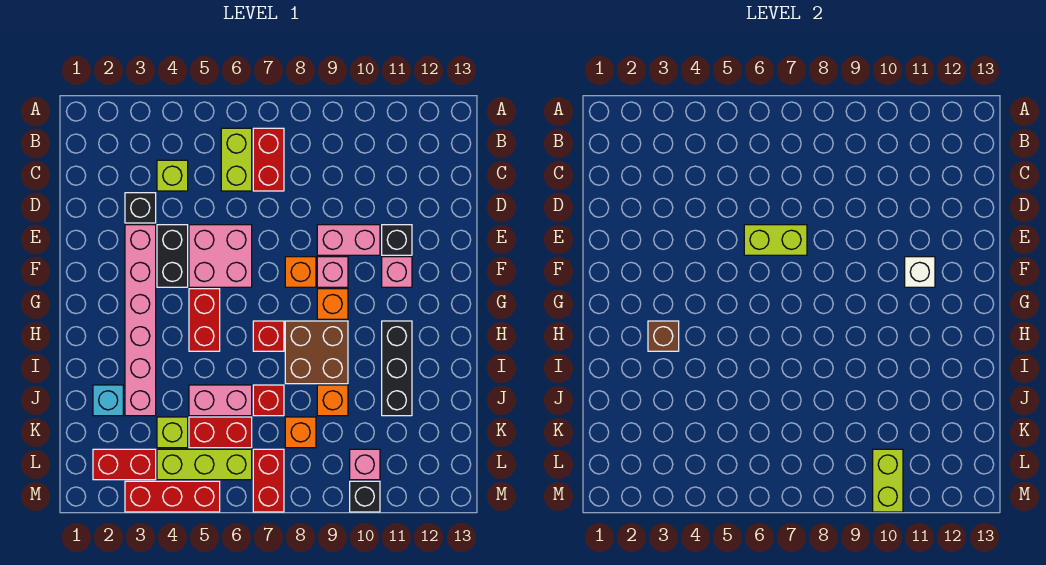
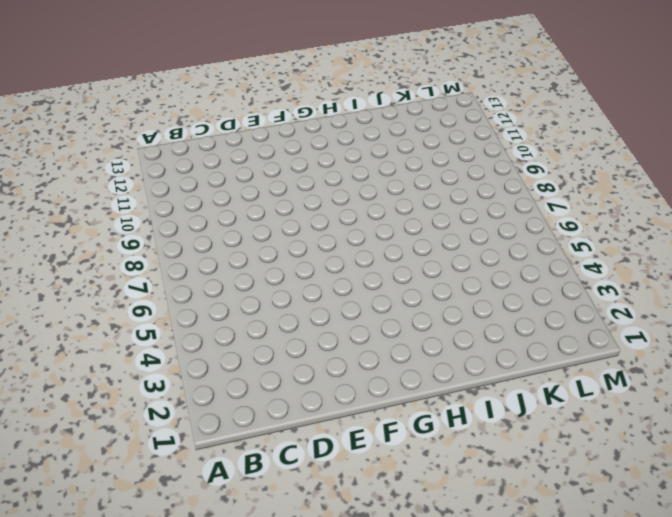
none -> lime 1x2 brick [221,128,252,191]
none -> red 1x2 brick [253,128,284,191]
none -> lime 1x1 brick [157,160,188,191]
none -> black 1x1 brick [125,193,156,223]

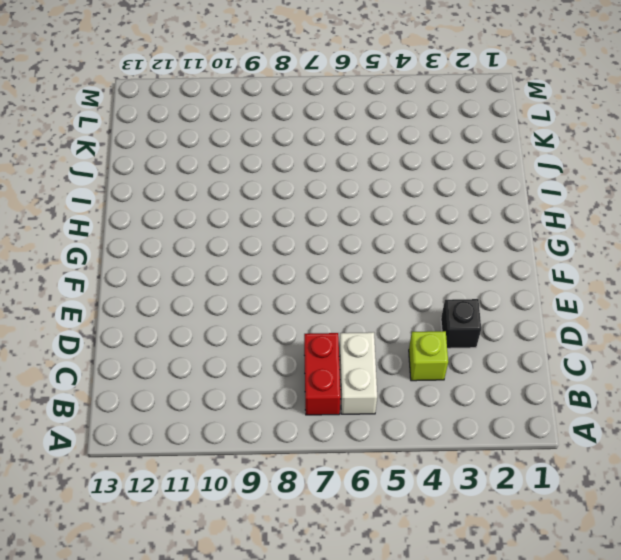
white 1x2 brick [339,332,377,414] -> lime 1x2 brick [221,128,252,191]
none -> pink 1x6 brick [125,225,156,416]
none -> black 1x2 brick [157,225,188,287]
none -> pink 2x2 brick [189,225,252,287]
none -> pink 1x2 brick [317,225,380,255]

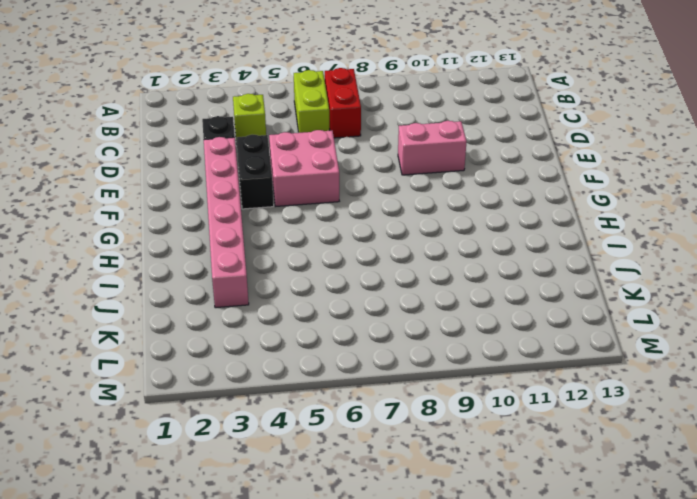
none -> black 1x1 brick [382,225,412,255]
none -> orange 1x1 brick [285,257,316,287]
none -> pink 1x1 brick [317,257,348,287]
none -> pink 1x1 brick [382,257,412,287]

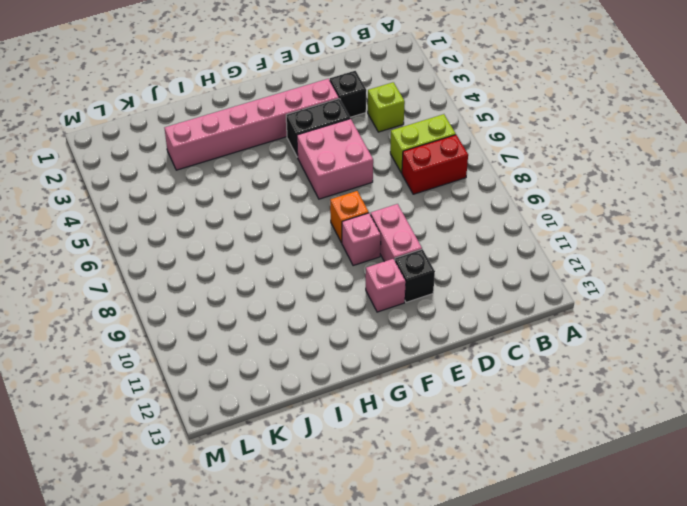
none -> red 1x2 brick [189,289,220,351]
none -> orange 1x1 brick [317,289,348,319]
none -> red 1x1 brick [253,321,284,351]
none -> brown 2x2 brick [285,321,348,384]

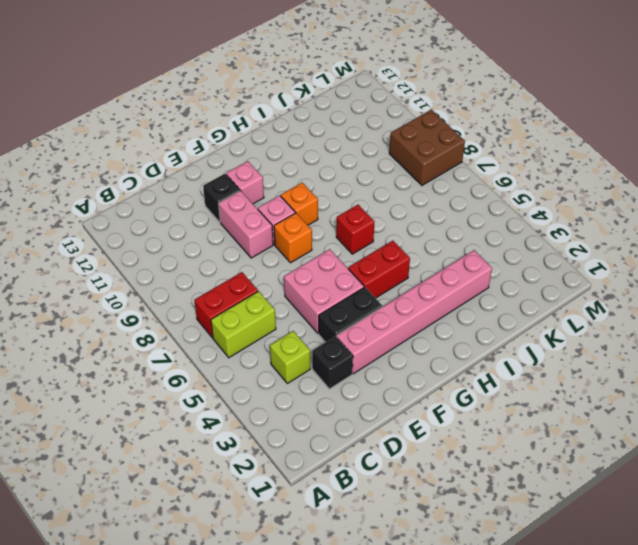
brown 2x2 brick [389,110,465,185] -> brown 2x2 brick moved to [285,321,348,384]
none -> black 1x3 brick [382,321,412,416]
none -> cyan 1x1 brick [93,385,123,416]
none -> pink 1x2 brick [189,385,252,416]
none -> red 1x1 brick [253,385,284,416]

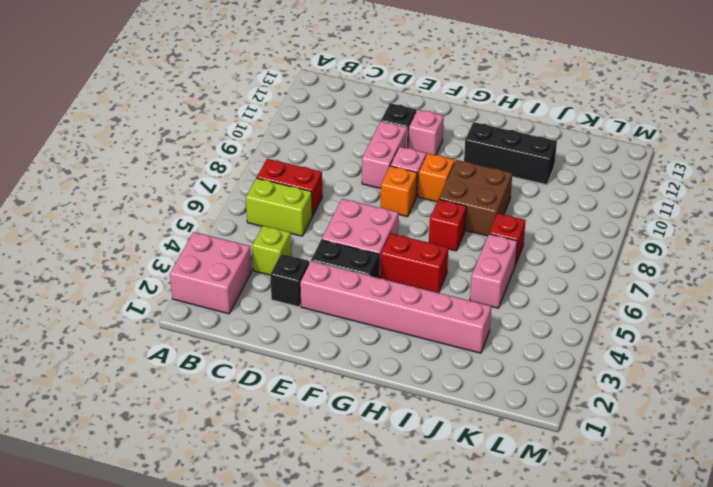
pink 2x2 brick [170,232,252,314] -> none
none -> cyan 1x1 brick [93,385,123,416]
none -> orange 1x1 brick [317,385,348,416]
none -> lime 1x1 brick [157,417,188,448]
none -> red 1x2 brick [189,417,252,448]

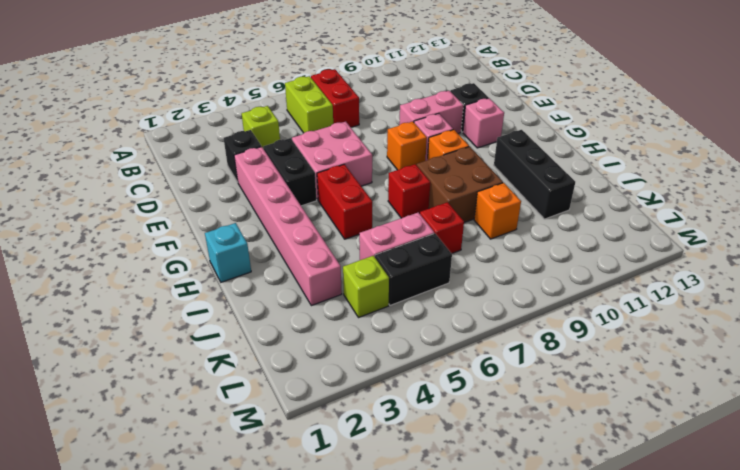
cyan 1x1 brick [205,223,251,282] -> cyan 1x1 brick moved to [93,385,123,416]
black 1x2 brick [375,233,452,305] -> red 1x2 brick [189,417,252,448]
none -> orange 1x1 brick [285,417,316,448]
none -> red 1x2 brick [93,449,156,480]
none -> lime 1x3 brick [157,449,252,480]
none -> red 1x2 brick [253,449,284,512]

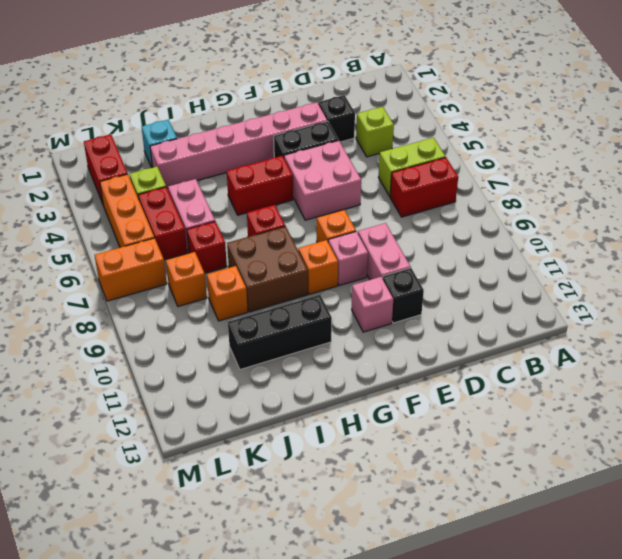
orange 1x3 brick [100,174,154,247] -> lime 1x3 brick [157,449,252,480]
orange 1x2 brick [95,238,167,301] -> red 1x2 brick [253,449,284,512]
none -> pink 1x1 brick [350,449,380,480]
none -> red 1x3 brick [125,481,220,512]
none -> black 1x1 brick [350,481,380,512]
none -> lime 1x2 brick [744,225,807,255]

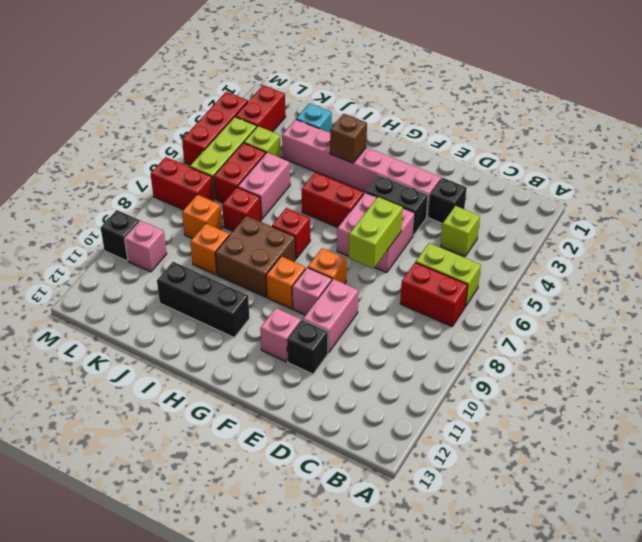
none -> white 1x1 brick [905,257,935,287]
none -> lime 1x2 brick [873,449,903,512]

